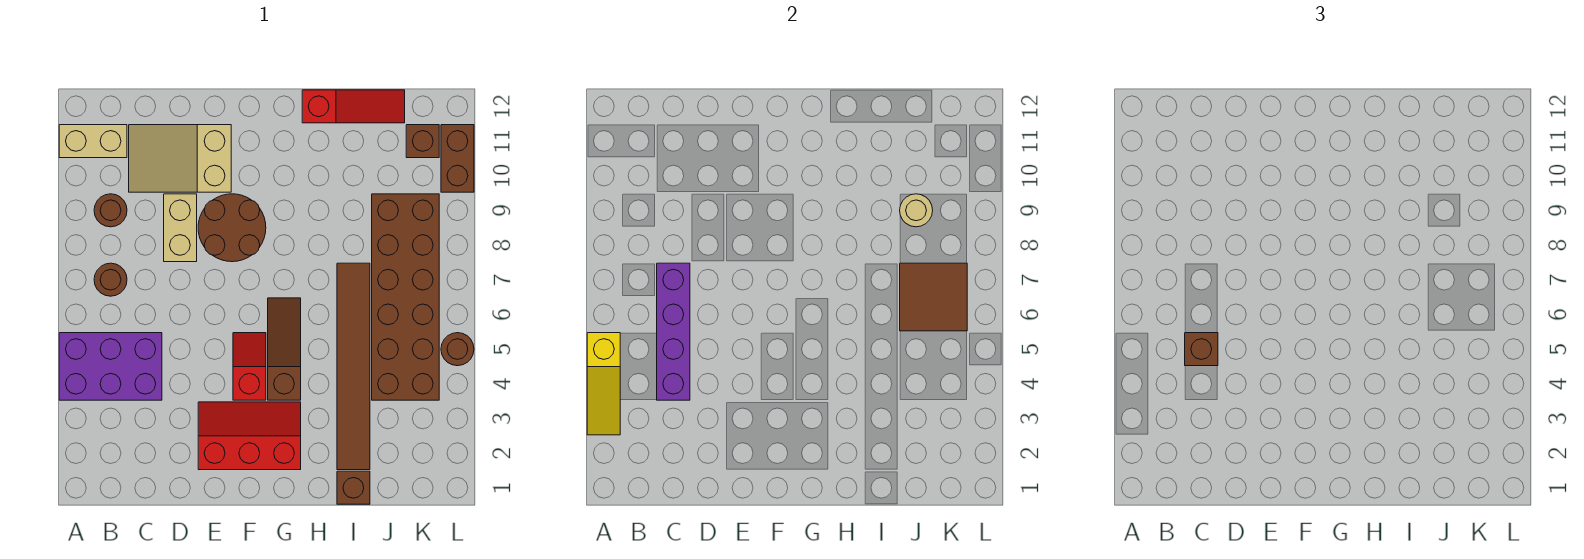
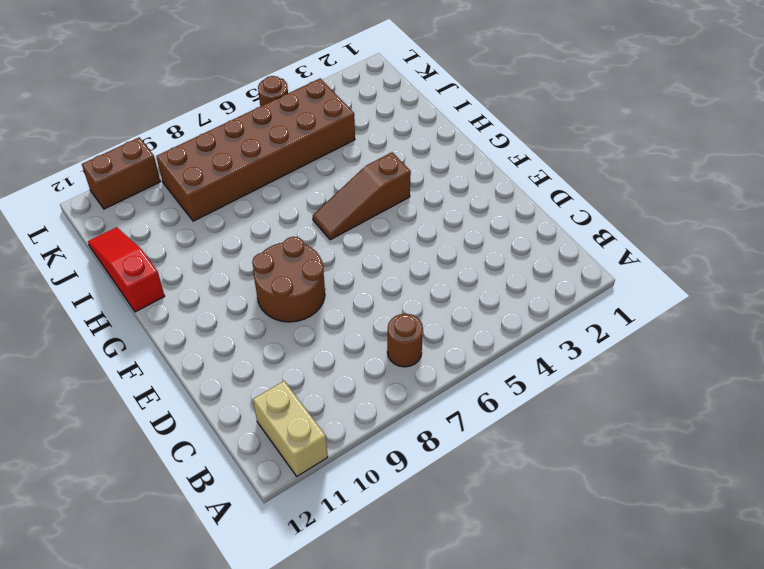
none -> purple 2x3 brick [59,333,162,400]
none -> brown 1x1 round brick [94,194,127,227]
none -> tan 2x3 slope [129,125,231,192]

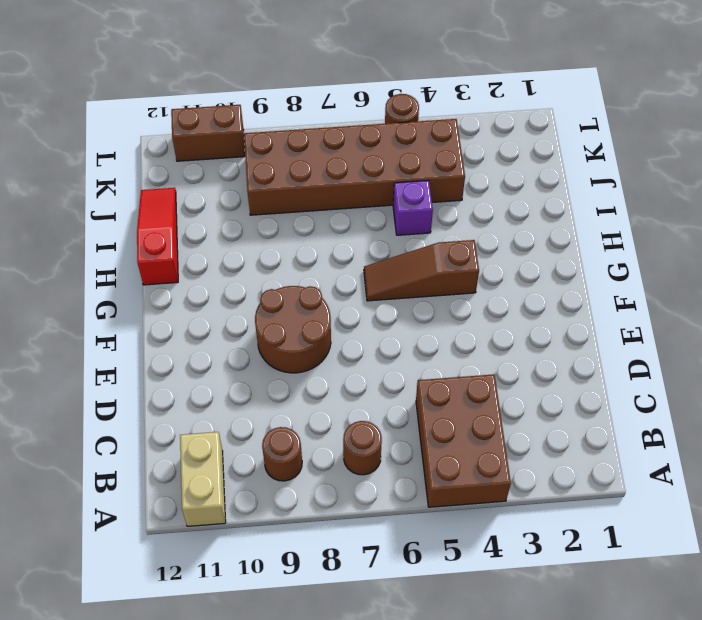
brown 2x3 brick [416,374,511,507] -> purple 2x3 brick [59,333,162,400]
purple 1x1 brick [393,180,433,235] -> brown 1x6 tile [337,263,370,470]
none -> tan 2x3 slope [129,125,231,192]
none -> tan 1x2 brick [164,194,197,262]
none -> red 2x3 slope [198,402,301,470]

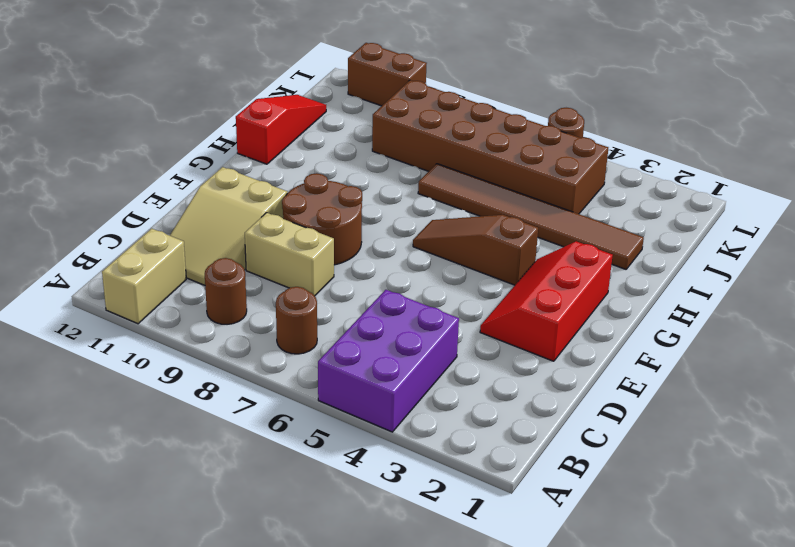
none -> red 1x2 slope [233,333,266,400]
none -> brown 1x1 brick [337,471,370,504]
none -> brown 1x1 brick [406,125,439,158]

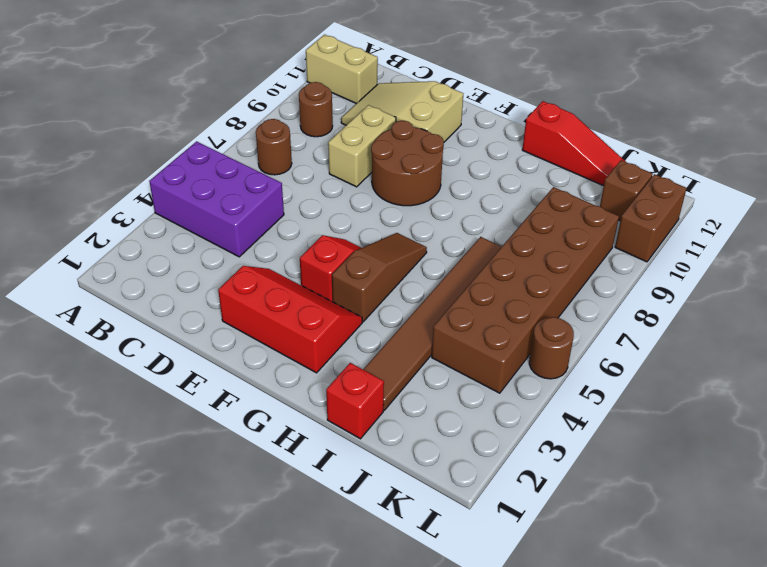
red 1x1 brick [326,363,384,439] -> brown 1x1 brick [337,471,370,504]
none -> yellow 1x3 slope [587,333,620,435]
none -> purple 1x4 brick [657,263,690,400]
none -> brown 2x2 tile [900,263,967,331]

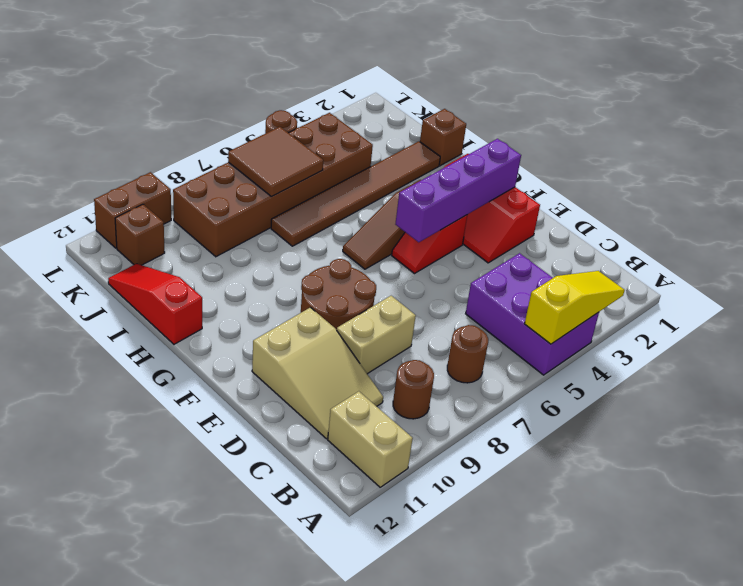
purple 1x4 brick [395,139,521,242] -> purple 1x4 brick moved to [657,263,690,400]
none -> tan 1x1 round brick [900,194,933,227]
none -> brown 1x1 brick [1185,333,1218,366]

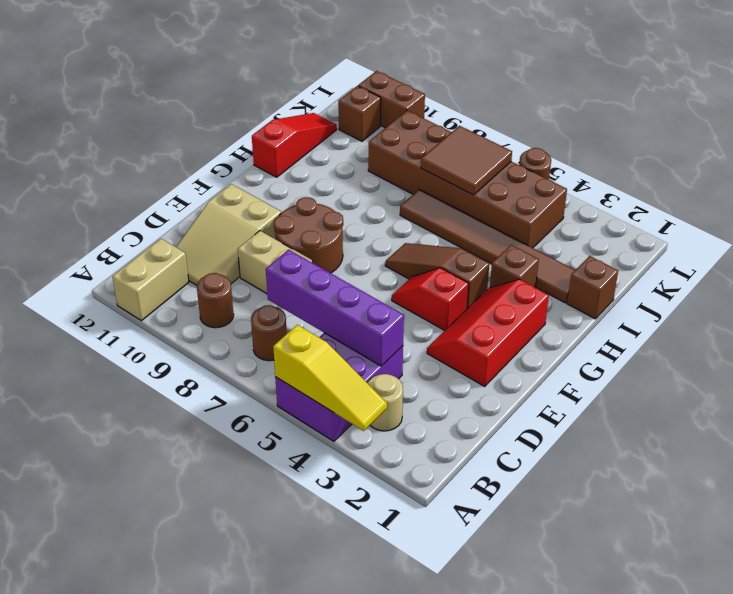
tan 1x1 round brick [368,374,403,431] -> tan 1x1 round brick moved to [900,194,933,227]
brown 1x1 brick [490,245,539,288] -> brown 1x1 brick moved to [1185,333,1218,366]

